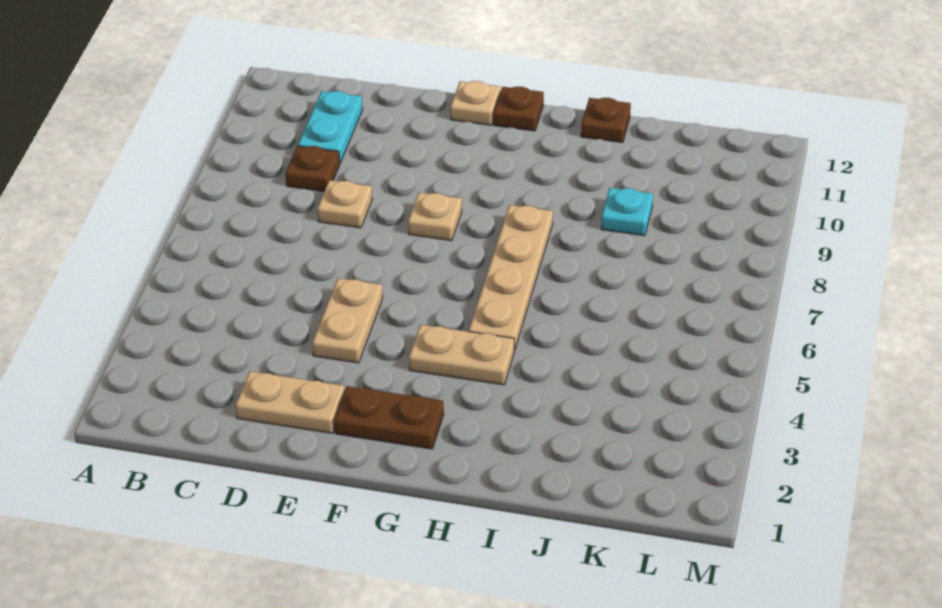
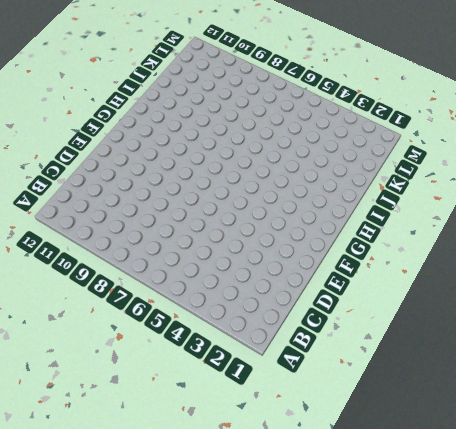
none -> brown 1x1 plate [285,146,340,191]
none -> cyan 1x2 plate [298,91,363,163]
none -> tan 1x2 plate [236,371,345,434]

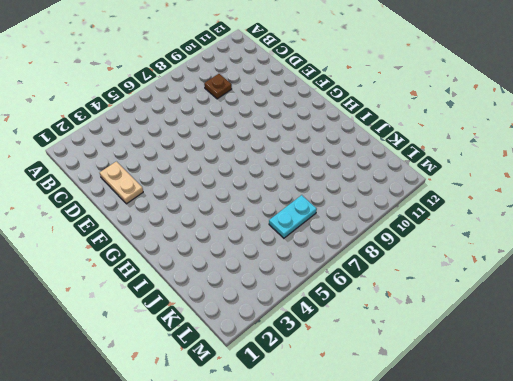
cyan 1x2 plate [269,195,317,238] -> cyan 1x2 plate moved to [298,91,363,163]
none -> tan 1x1 plate [317,180,372,228]
none -> tan 1x2 plate [312,278,383,363]
none -> brown 1x2 plate [334,386,444,449]

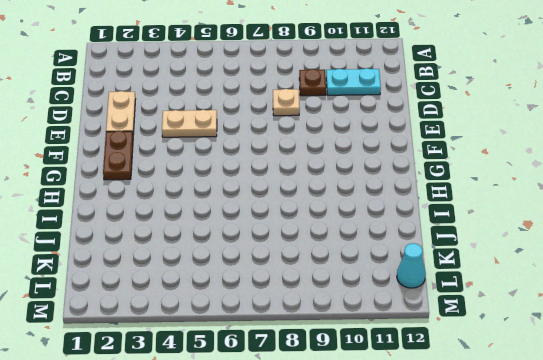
cyan 1x1 cone [397,243,426,288] -> none
none -> tan 1x1 plate [408,193,462,241]
none -> tan 1x1 plate [450,81,501,125]
none -> tan 1x2 plate [409,325,514,385]

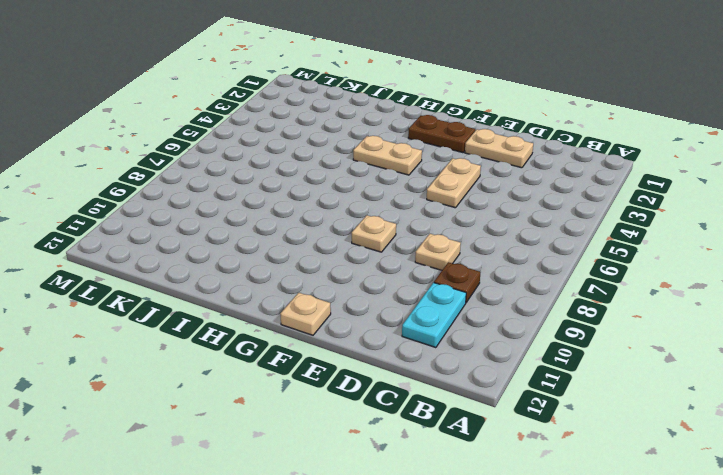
none -> brown 1x1 plate [494,87,544,131]
none -> tan 1x4 plate [469,205,553,351]
none -> brown 1x1 plate [581,98,631,143]

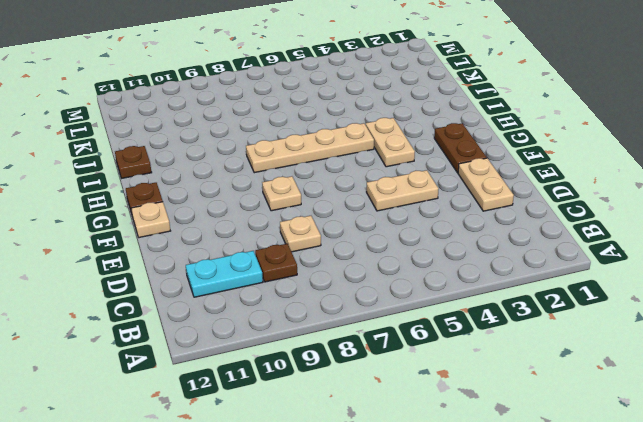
none -> cyan 1x1 plate [601,188,653,236]

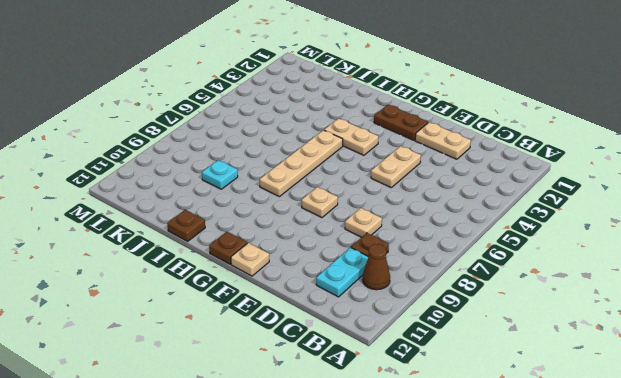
brown 1x1 cone [363,244,390,290] -> none

